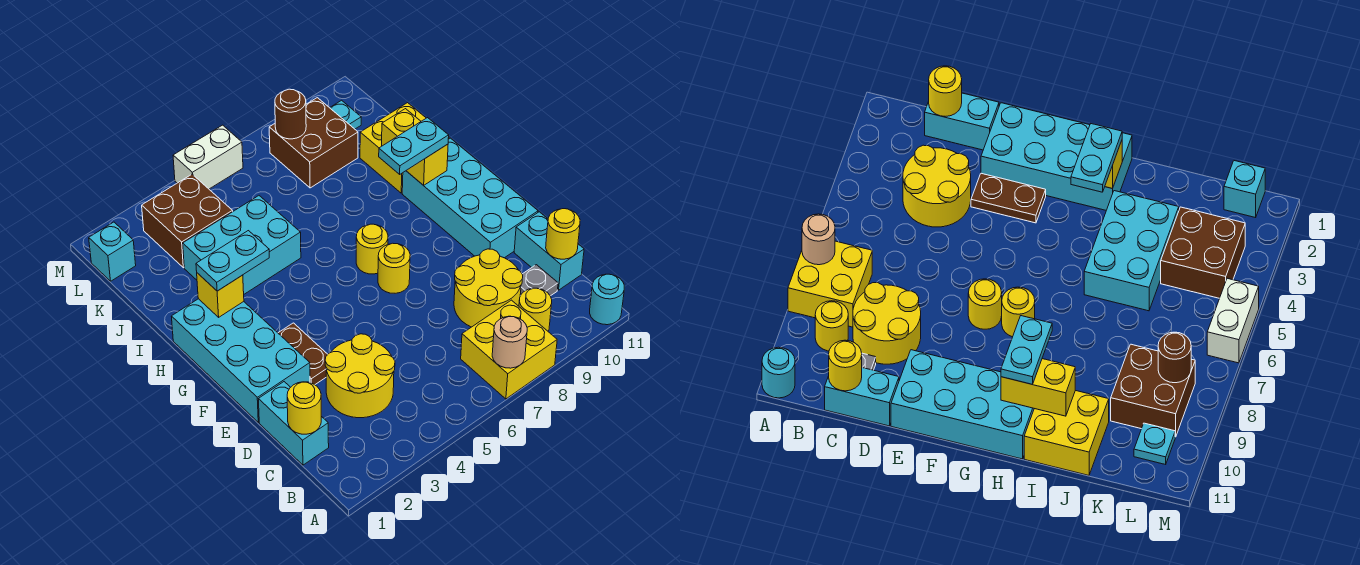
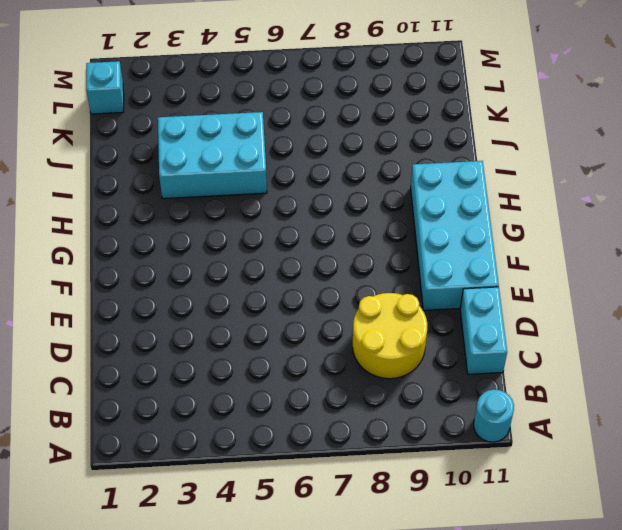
none -> yellow 2x2 brick [461,300,557,399]
none -> yellow 1x1 round brick [519,288,552,331]
none -> cyan 1x2 brick [259,382,329,465]

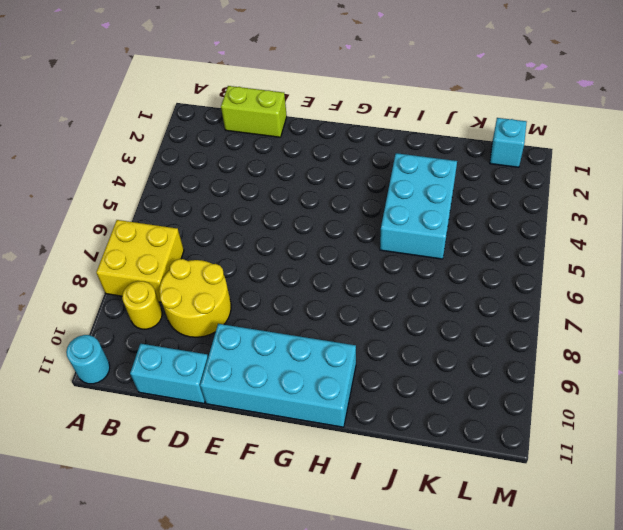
lime 1x2 brick [221,86,287,137] -> cyan 1x2 brick [259,382,329,465]
none -> yellow 2x2 round brick [325,334,395,418]
none -> grey 1x1 plate [520,265,558,296]
none -> cyan 2x4 brick [171,299,310,422]

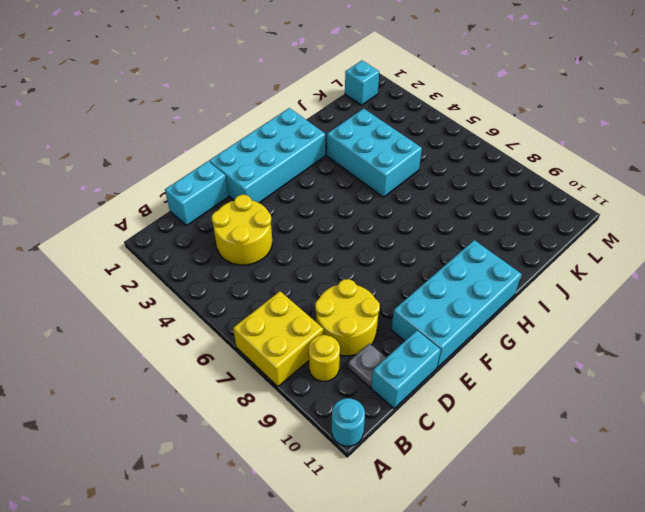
none -> brown 1x2 plate [278,323,328,385]
none -> yellow 1x1 round brick [378,243,410,293]
none -> yellow 1x1 round brick [356,224,388,274]

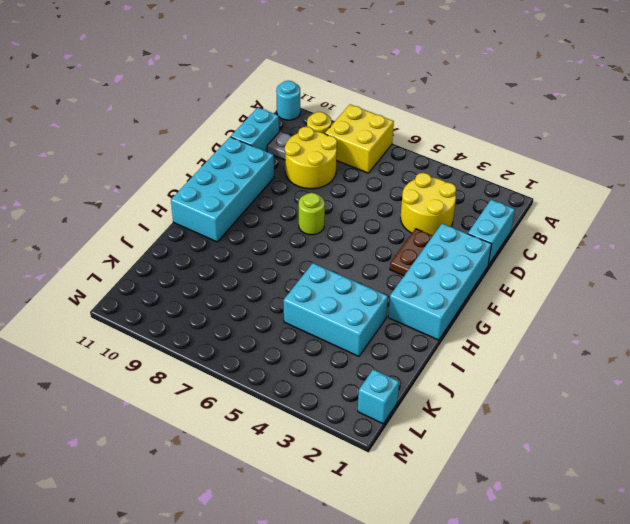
lime 1x1 round brick [299,193,325,235] -> yellow 1x1 round brick [378,243,410,293]
none -> yellow 1x1 round brick [356,224,388,274]
none -> yellow 2x2 brick [360,103,449,193]
none -> brown 2x2 brick [142,174,233,268]

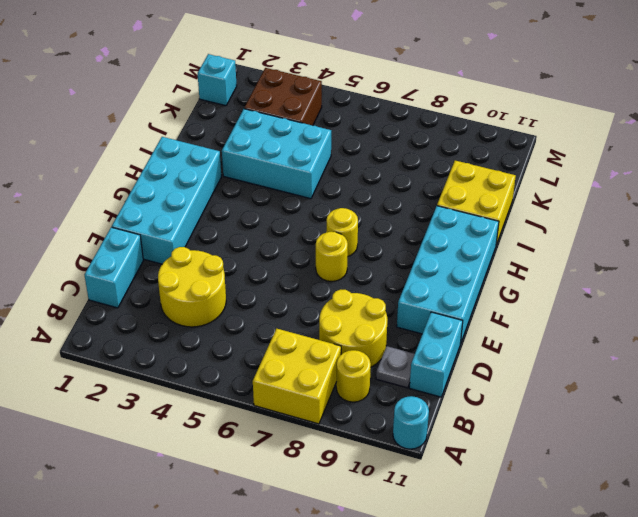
none -> brown 1x2 plate [278,323,328,385]
none -> brown 2x2 brick [269,98,358,188]
none -> cyan 1x1 plate [330,100,361,129]

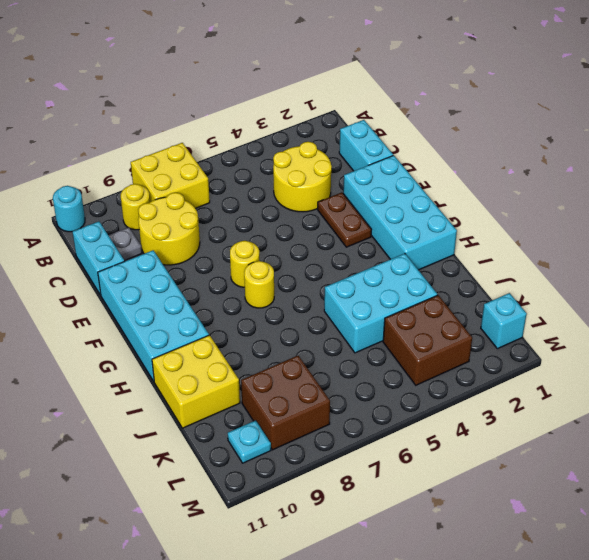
none -> white 1x2 brick [173,125,243,189]
none -> tan 1x1 round brick [492,316,527,368]
none -> yellow 1x1 round brick [287,382,321,434]

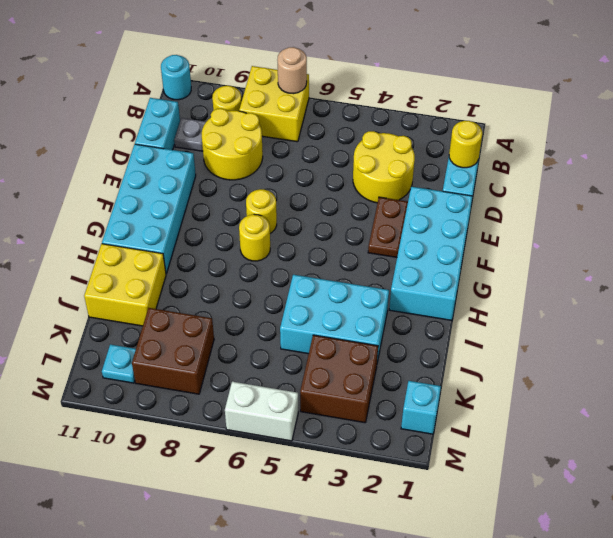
none -> yellow 1x1 round brick [546,209,580,259]
none -> yellow 1x1 brick [197,273,244,317]
none -> yellow 1x2 brick [382,109,448,185]

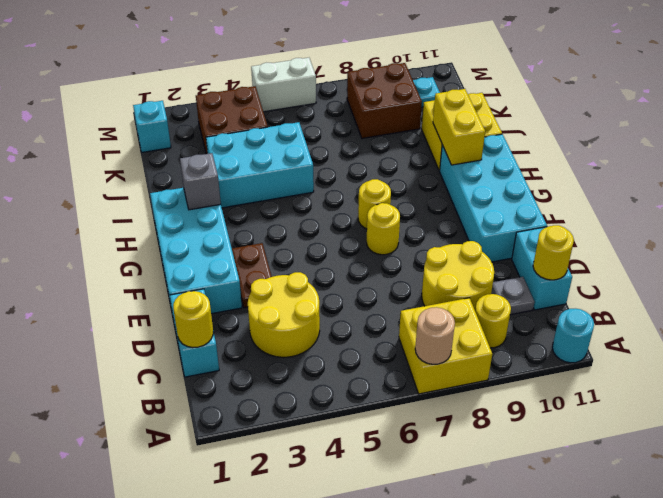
grey 1x1 brick [180,153,221,210] -> yellow 1x1 brick [197,273,244,317]
none -> brown 1x1 round brick [275,89,306,139]
none -> cyan 1x2 plate [196,231,269,291]
none -> cyan 1x2 plate [379,118,449,174]

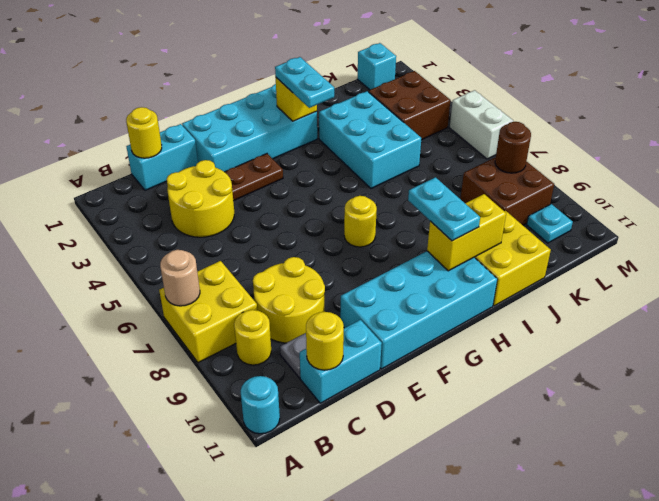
none -> yellow 1x1 round brick [378,243,410,293]

